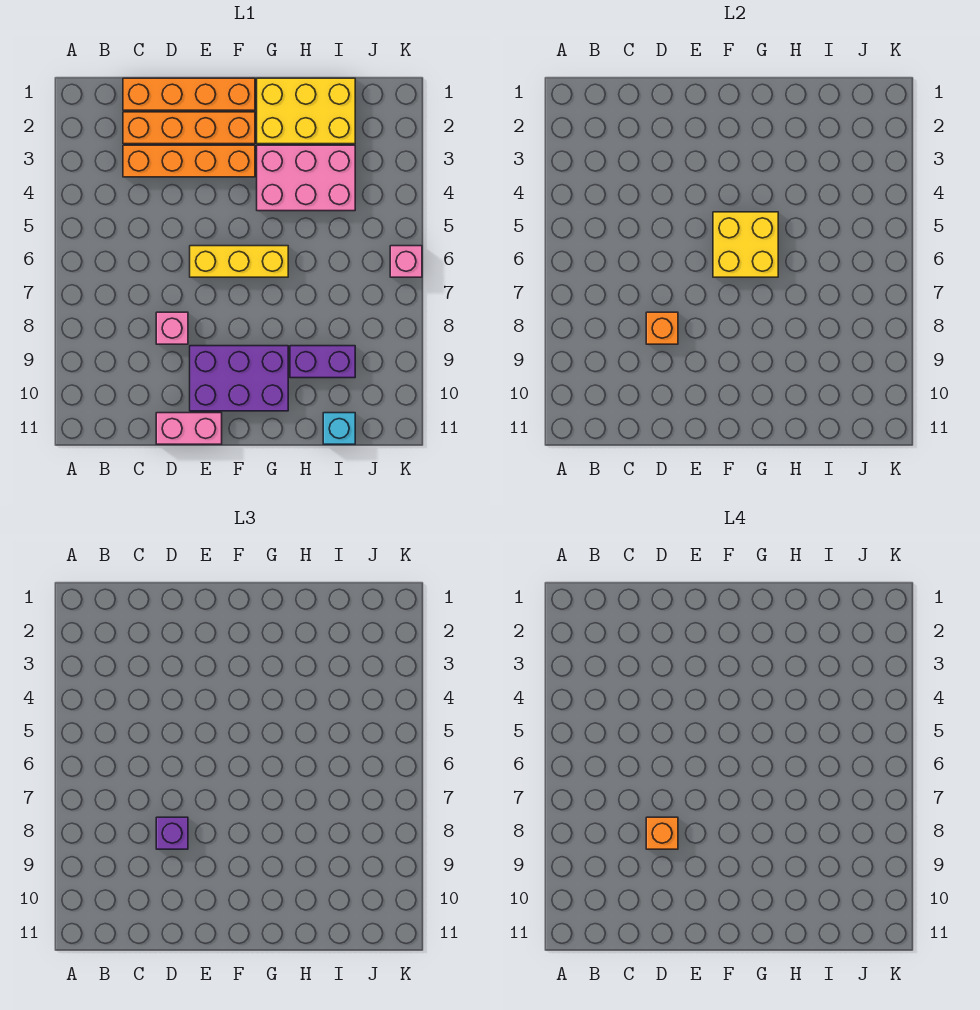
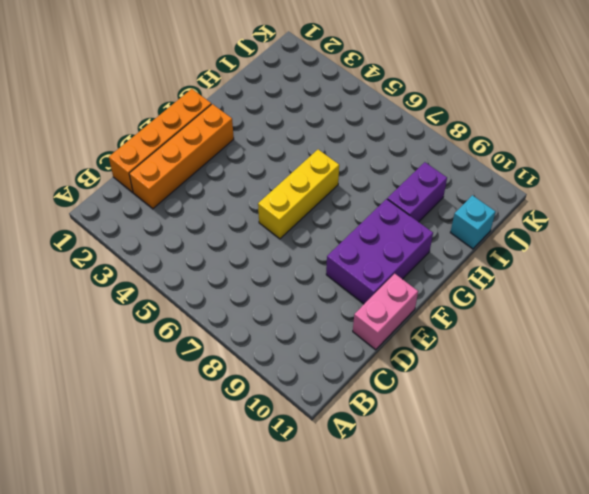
none -> orange 1x4 brick [123,145,255,177]
none -> pink 1x1 brick [156,312,188,344]
none -> yellow 2x3 brick [257,78,355,144]

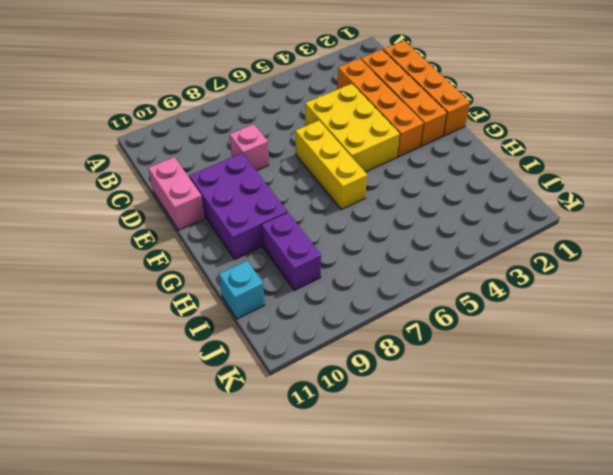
yellow 2x3 brick [305,84,400,172] -> yellow 2x3 brick moved to [257,78,355,144]
none -> pink 2x3 brick [257,145,355,211]
none -> pink 1x1 brick [390,246,422,277]
none -> orange 1x1 brick [646,312,678,344]

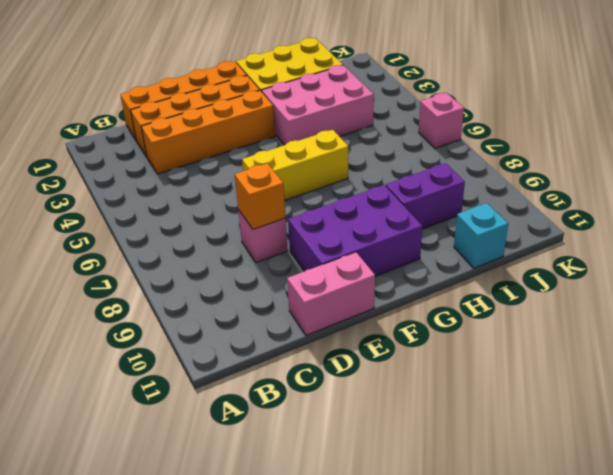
none -> yellow 2x2 brick [713,212,778,277]
none -> purple 1x1 brick [156,817,188,849]
none -> orange 1x1 brick [646,817,678,849]

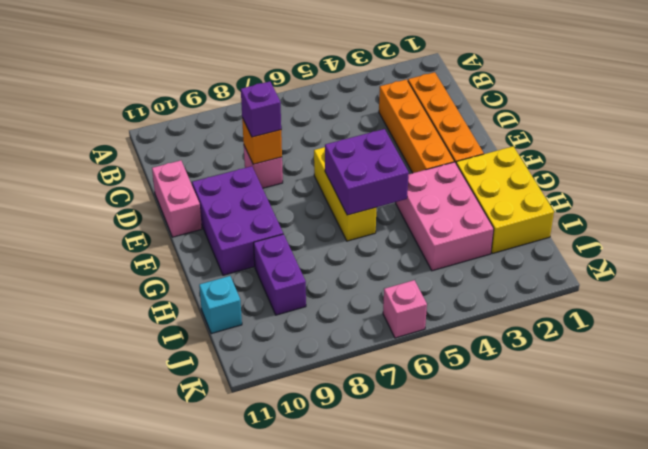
purple 2x2 brick [325,129,409,215] -> yellow 2x2 brick [713,212,778,277]
none -> orange 1x4 brick [123,78,255,110]
none -> orange 1x1 brick [646,817,678,849]

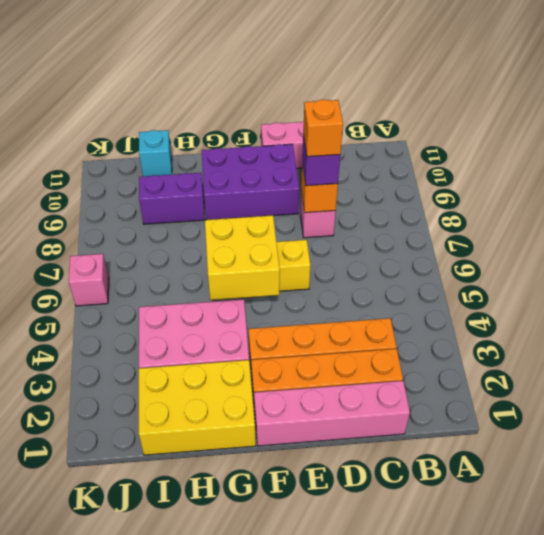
pink 1x4 brick [254,381,410,446] -> orange 1x4 brick [123,78,255,110]

